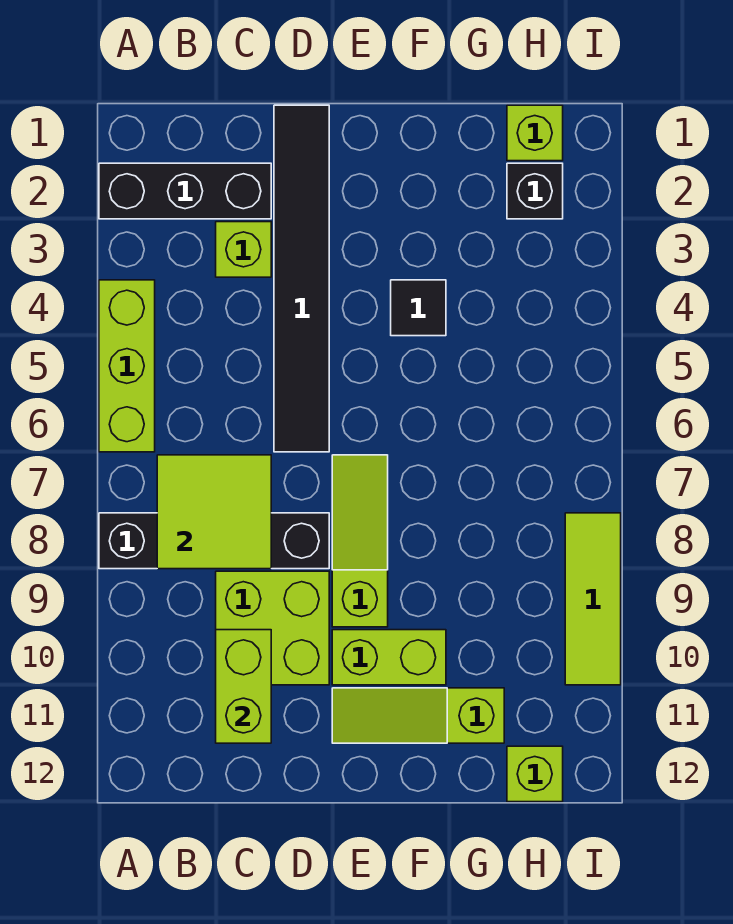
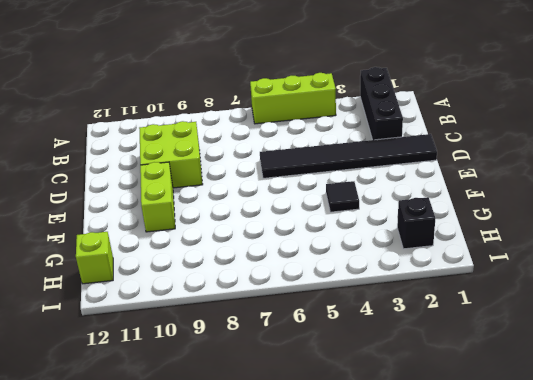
none -> black 1x4 brick [99,513,329,569]
none -> lime 1x1 brick [216,222,271,277]
none -> lime 1x3 slope [332,455,388,627]

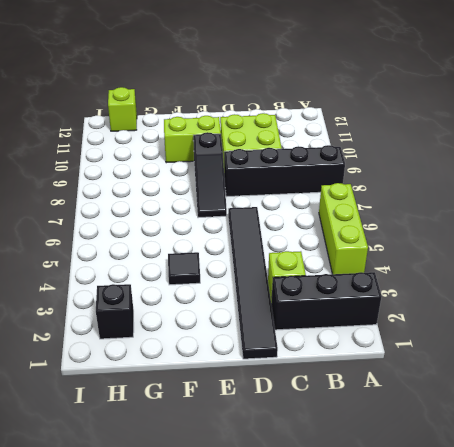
black 1x3 slope [193,132,227,218] -> lime 1x3 slope [332,455,388,627]
none -> lime 1x3 slope [332,688,504,743]
none -> lime 1x1 brick [507,105,563,161]
none -> lime 1x3 tile [565,513,621,685]

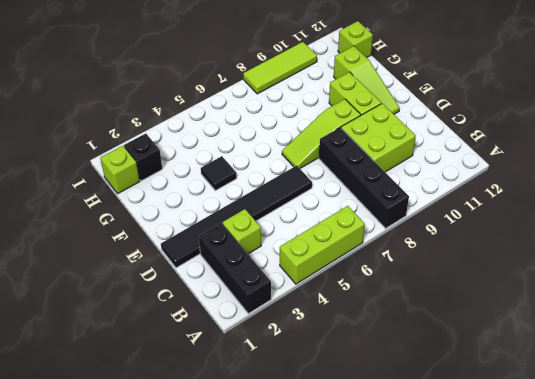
none -> lime 2x2 tile [157,455,271,569]
none -> lime 1x2 brick [216,630,271,743]

